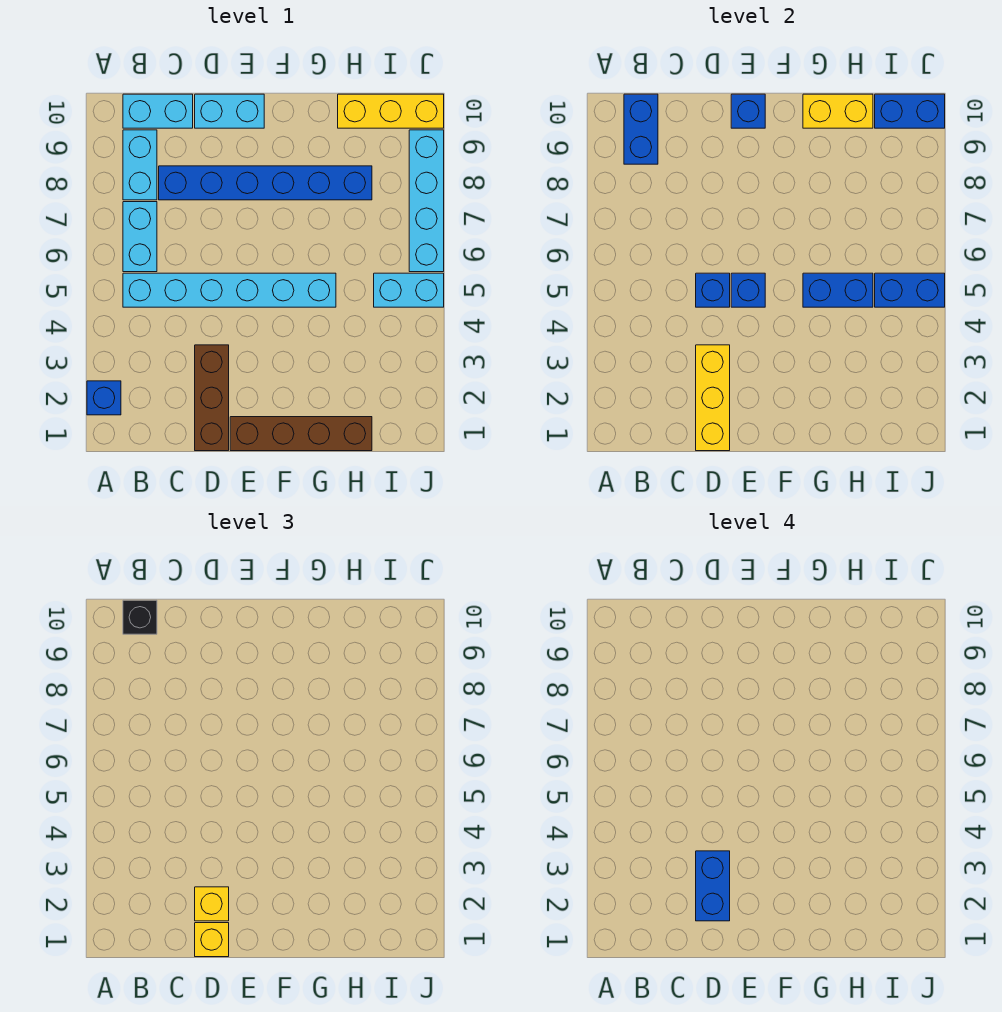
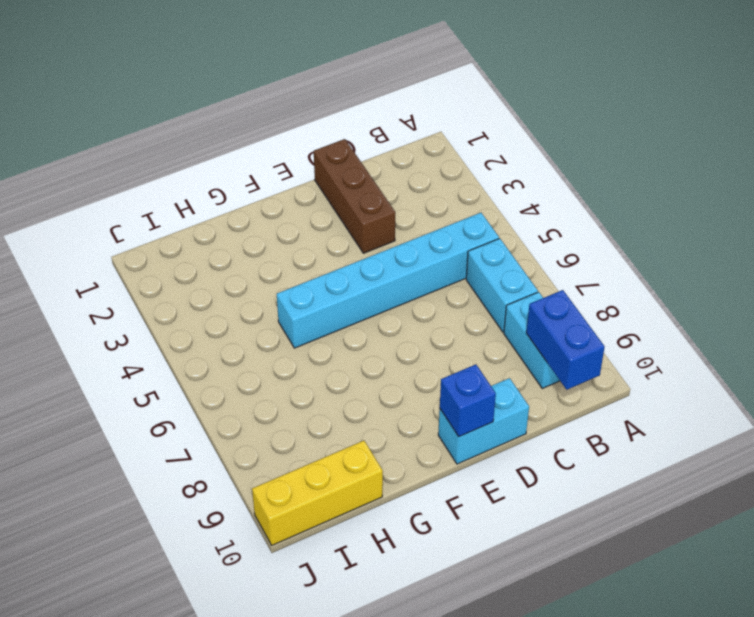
none -> blue 1x1 brick [87,381,121,415]
none -> cyan 1x2 brick [123,94,193,128]
none -> blue 1x6 brick [159,166,372,200]

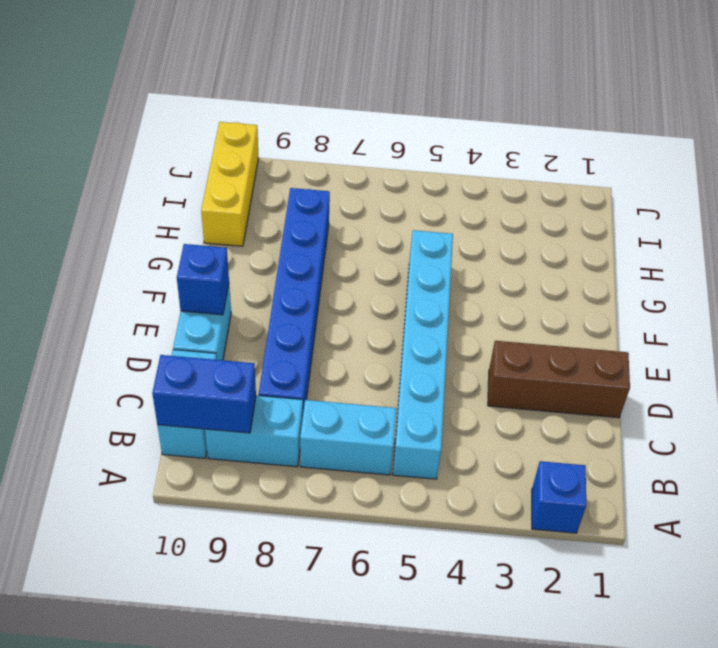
none -> brown 1x4 brick [230,417,372,451]
none -> cyan 1x2 brick [374,273,444,307]
none -> cyan 1x4 brick [409,130,444,272]

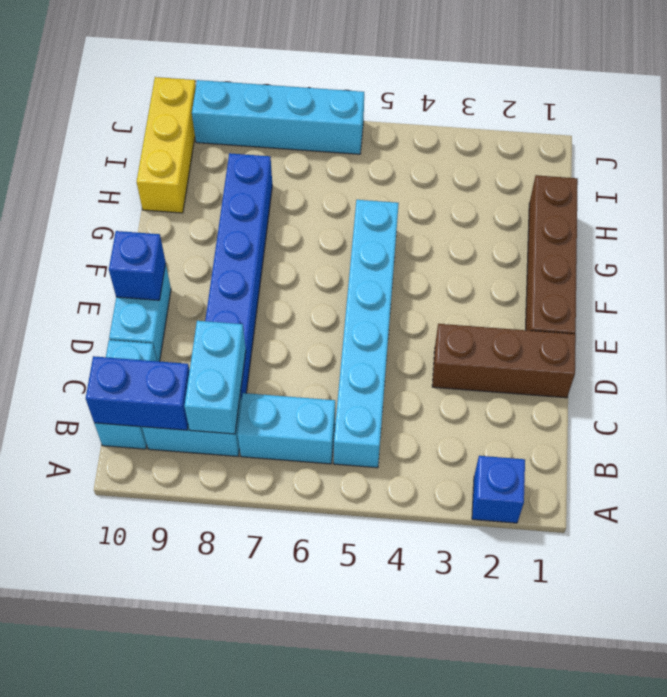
cyan 1x2 brick [184,321,246,434] -> cyan 1x2 brick moved to [374,273,444,307]
none -> yellow 1x3 brick [696,345,730,451]
none -> blue 1x1 brick [696,273,730,307]
none -> blue 1x1 brick [731,273,765,307]

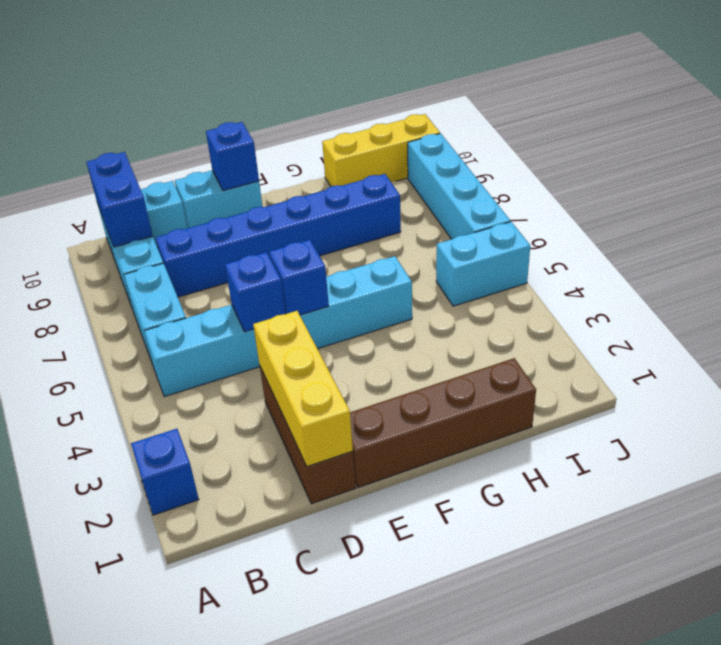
none -> blue 1x2 brick [803,273,873,307]
none -> yellow 1x2 brick [803,94,873,128]
none -> blue 1x2 brick [875,273,945,307]

